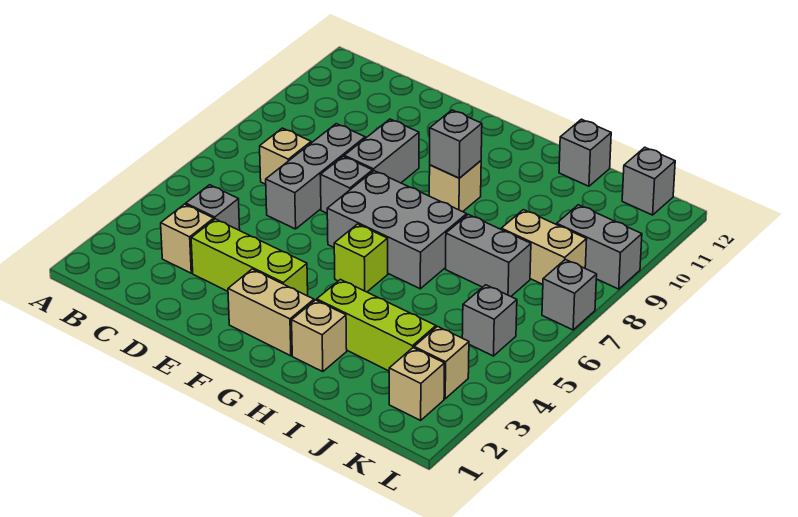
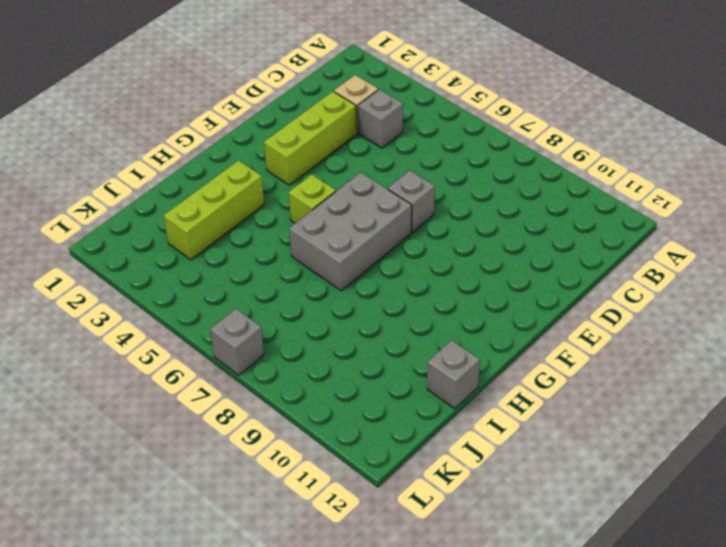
none -> tan 1x1 brick [260,128,311,184]
none -> grey 1x3 brick [266,124,365,229]
none -> grey 1x2 brick [344,119,419,183]

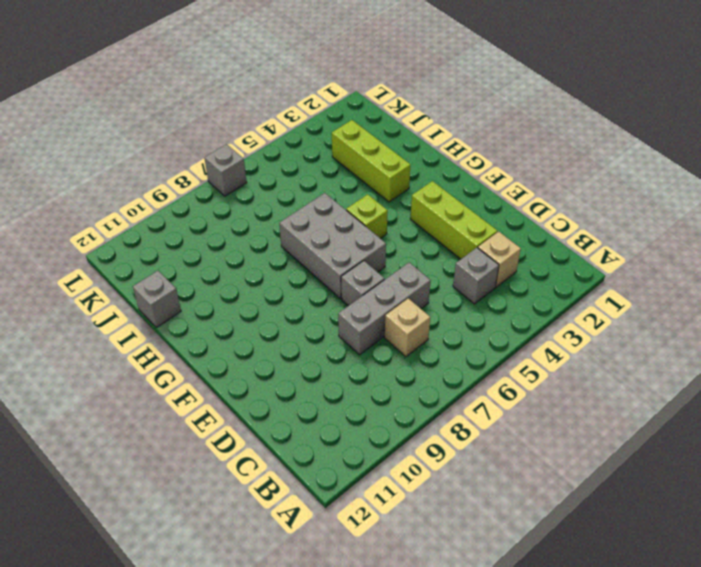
none -> grey 1x2 brick [344,119,419,183]
none -> tan 1x2 brick [228,269,314,356]
none -> tan 1x1 brick [429,161,481,212]

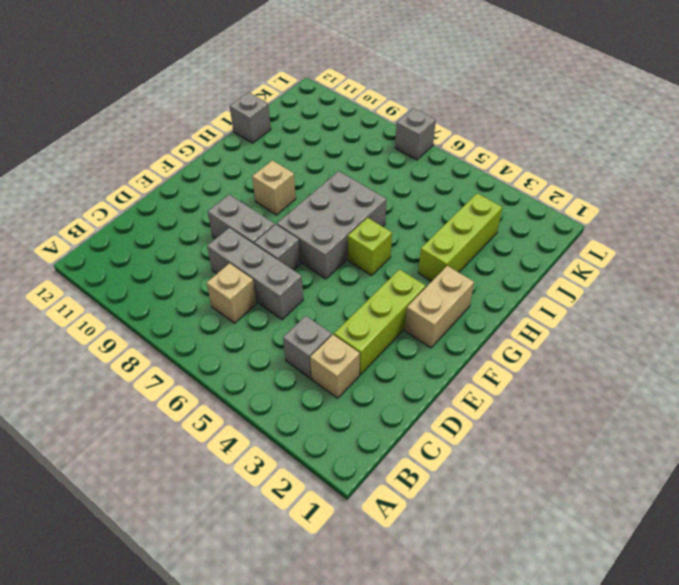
none -> tan 1x1 brick [292,300,347,372]
none -> grey 1x2 brick [446,214,531,296]
none -> tan 1x2 brick [501,210,587,284]

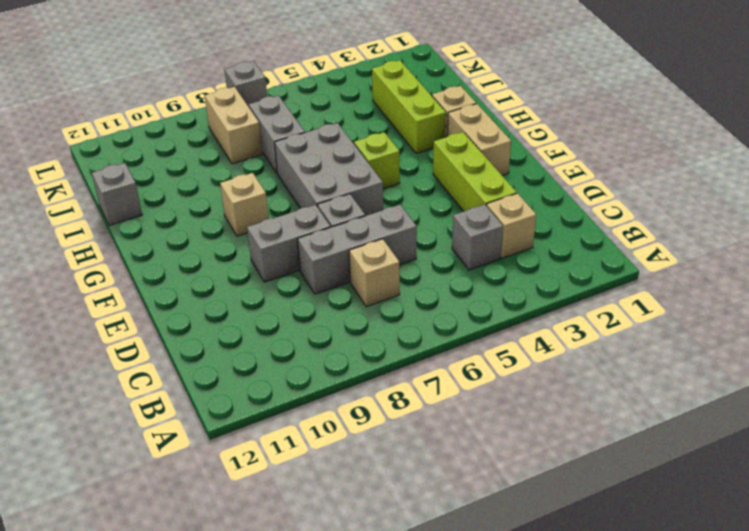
none -> tan 1x1 brick [389,348,445,420]
none -> tan 1x1 brick [414,326,469,399]
none -> grey 1x1 brick [462,285,517,356]

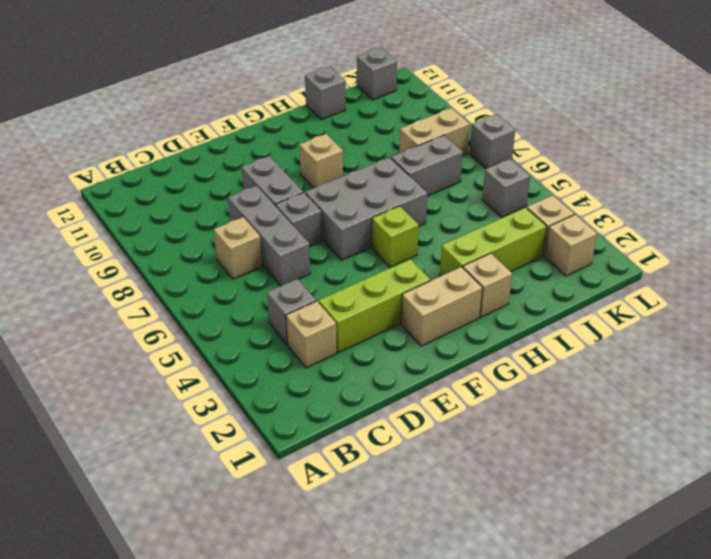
none -> grey 1x2 brick [557,205,642,289]
none -> grey 1x1 brick [430,110,482,178]

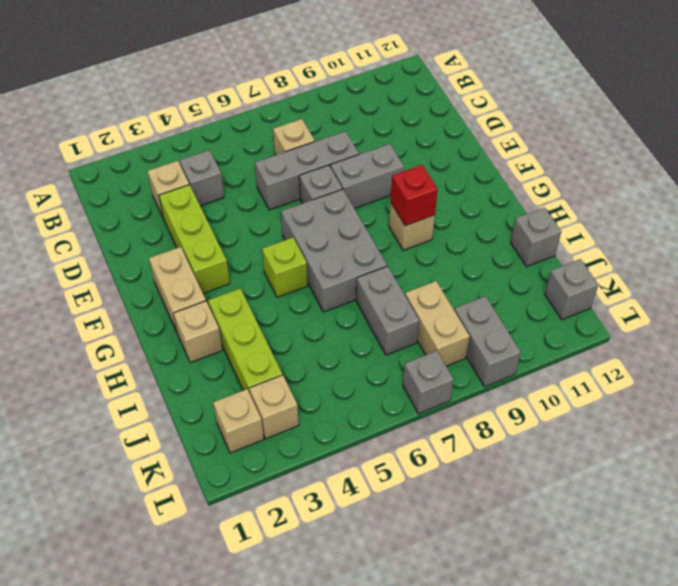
red 1x1 brick [391,165,438,226] -> grey 1x1 brick [430,110,482,178]
none -> grey 1x1 brick [462,285,517,356]

